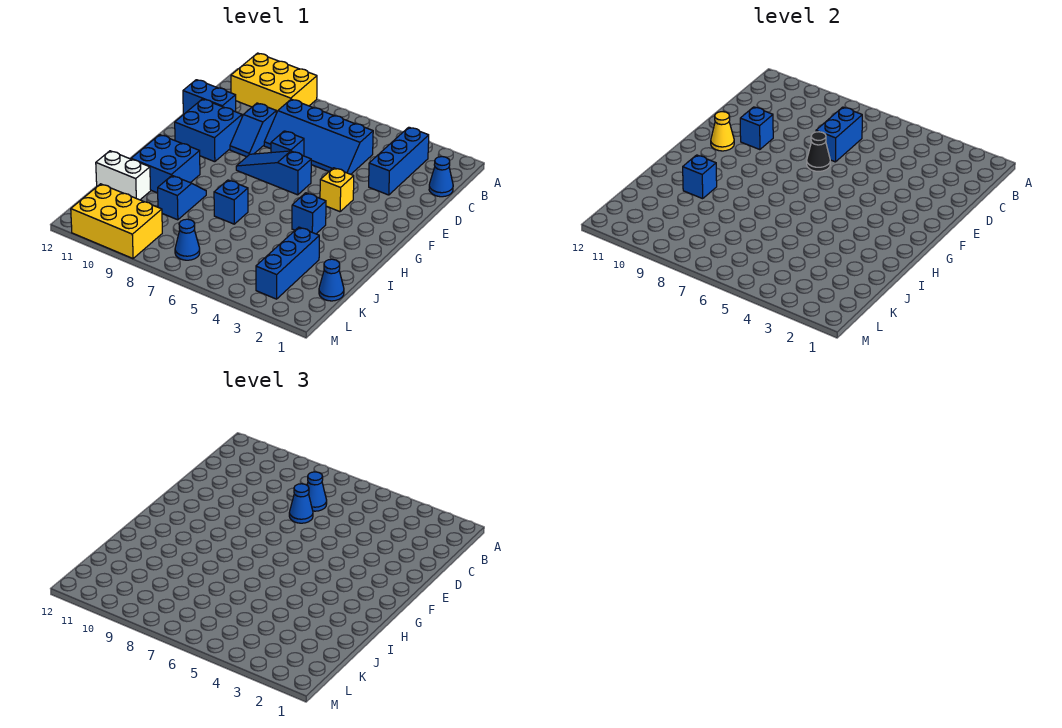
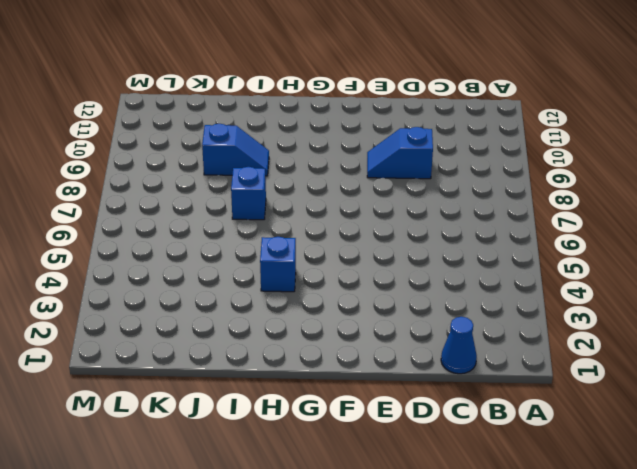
none -> yellow 2x3 brick [231,53,317,113]
none -> blue 1x3 brick [369,127,429,195]
none -> blue 2x4 slope [264,99,373,174]

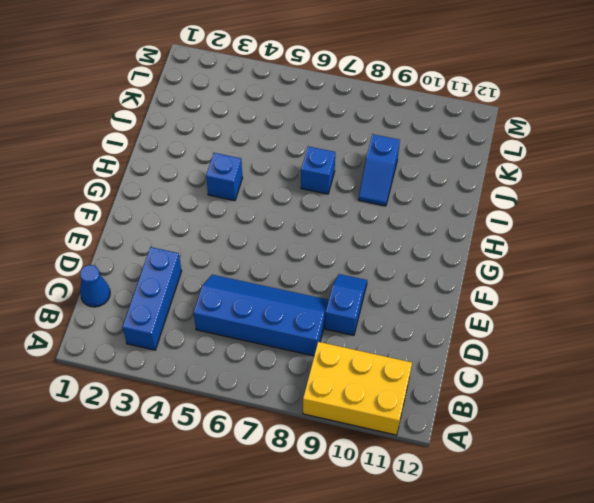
none -> blue 1x2 brick [183,80,236,114]
none -> blue 1x1 brick [271,131,304,156]
none -> blue 2x2 brick [175,99,242,162]

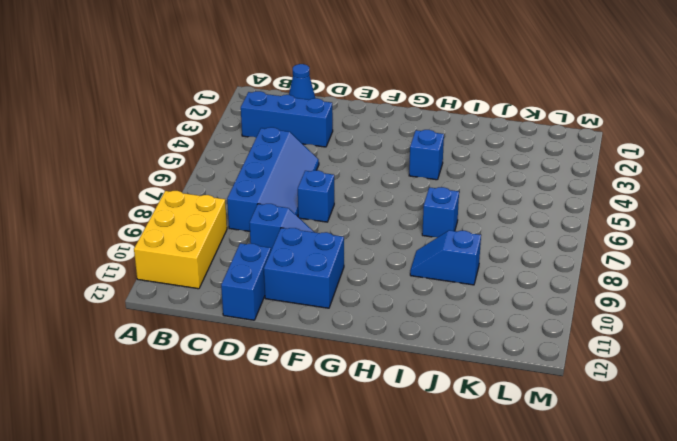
none -> yellow 1x1 brick [320,168,354,212]
none -> blue 1x3 slope [236,151,311,195]
none -> blue 2x2 brick [131,135,200,193]

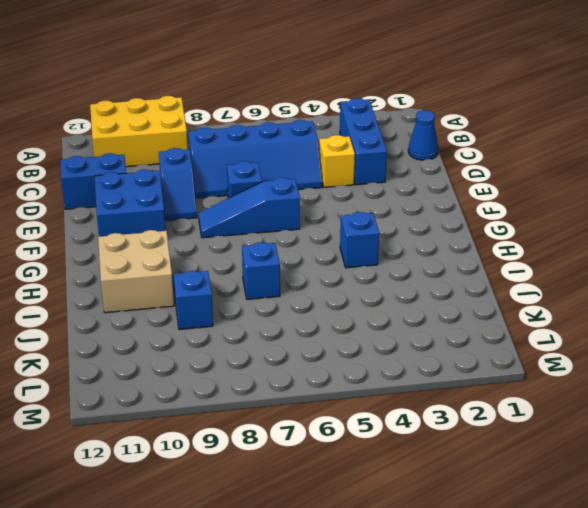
yellow 1x1 brick [319,135,355,187] -> yellow 1x1 brick moved to [320,168,354,212]
tan 2x2 brick [98,230,174,313] -> blue 2x2 brick [131,135,200,193]
none -> blue 1x3 brick [256,227,319,299]
none -> white 1x2 brick [96,151,151,200]
none -> blue 1x1 cone [319,259,344,301]

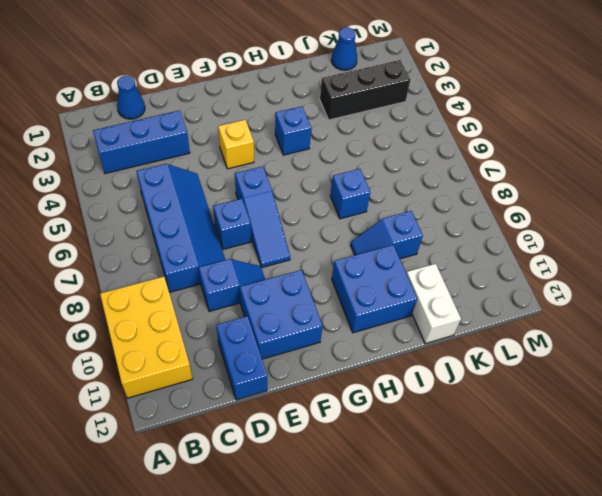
black 1x3 brick [320,60,410,120] -> blue 1x3 brick [256,227,319,299]
none -> blue 1x1 cone [175,219,200,260]
none -> yellow 2x3 brick [71,184,162,258]
none -> blue 1x2 brick [816,107,862,162]

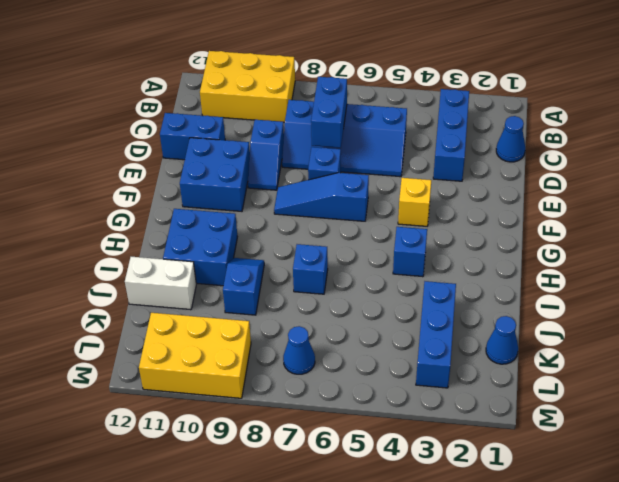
none -> black 1x1 cone [807,132,830,171]
none -> blue 1x1 brick [740,107,773,150]
none -> yellow 1x1 cone [711,112,734,151]

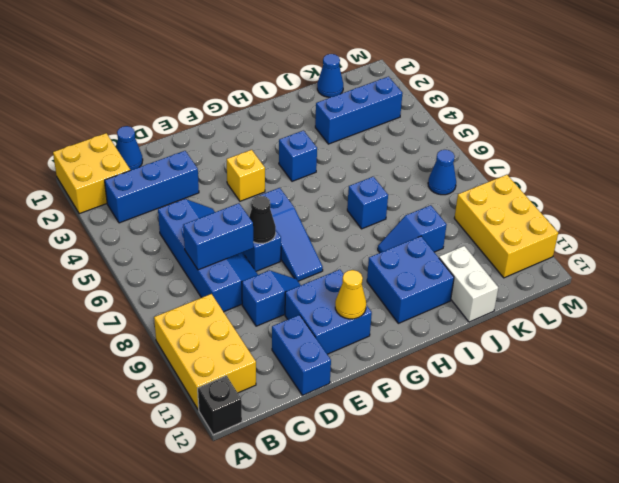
yellow 2x2 brick [53,133,130,214] -> none
black 1x1 brick [198,376,242,435] -> none
none -> blue 1x1 brick [740,107,773,150]
none -> blue 1x1 brick [683,155,717,199]
none -> blue 1x1 cone [307,472,327,511]

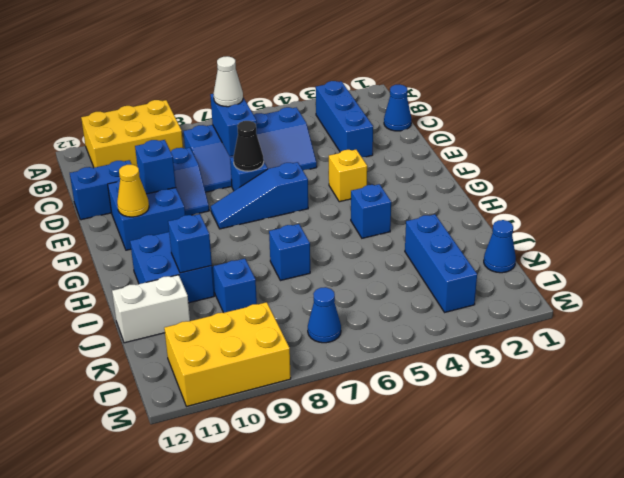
white 1x1 cone [214,56,243,107] -> blue 1x1 cone [307,472,327,511]
none -> blue 1x1 cone [289,484,313,523]

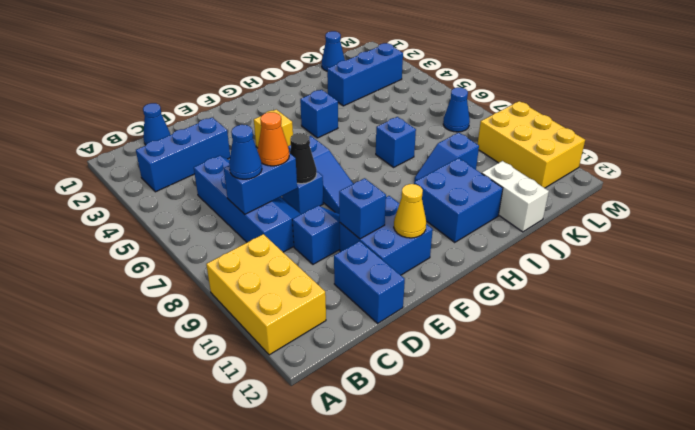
orange 1x1 cone [257,112,289,166] -> blue 1x1 cone [289,484,313,523]
none -> blue 1x1 brick [683,155,717,199]

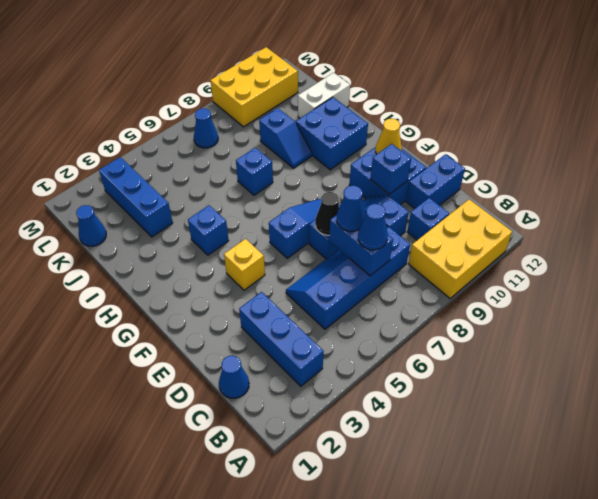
blue 1x1 brick [407,198,449,240] -> blue 1x1 brick moved to [683,155,717,199]

